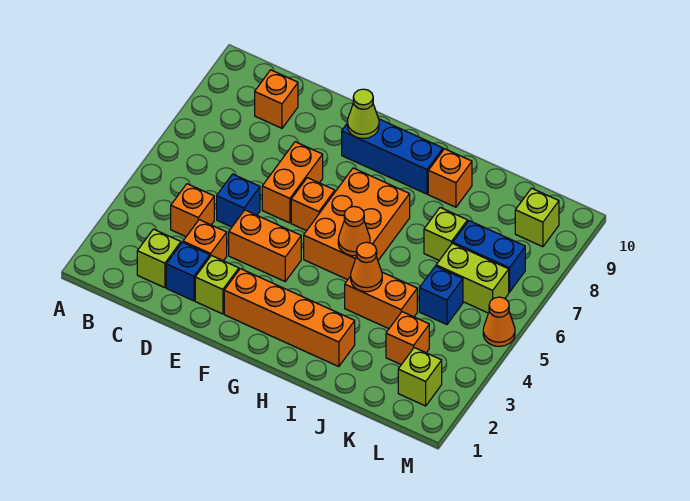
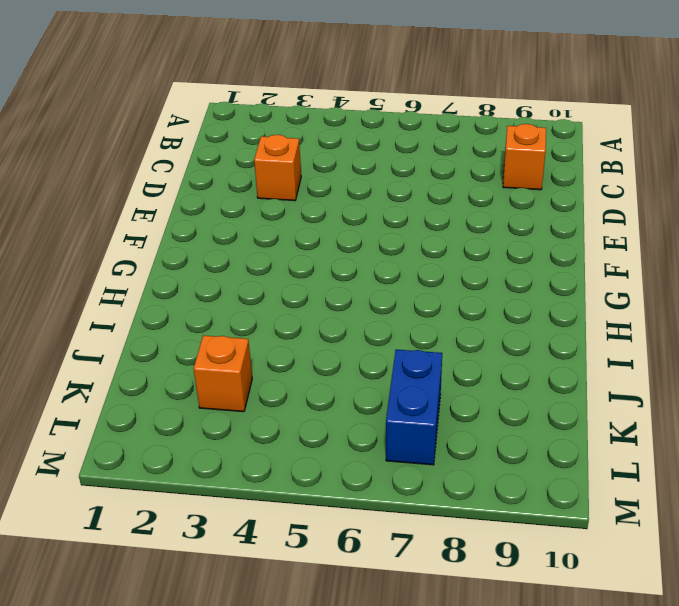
none -> lime 1x1 brick [137,229,181,288]
none -> orange 1x1 brick [171,184,214,236]
none -> blue 1x1 brick [166,242,210,301]

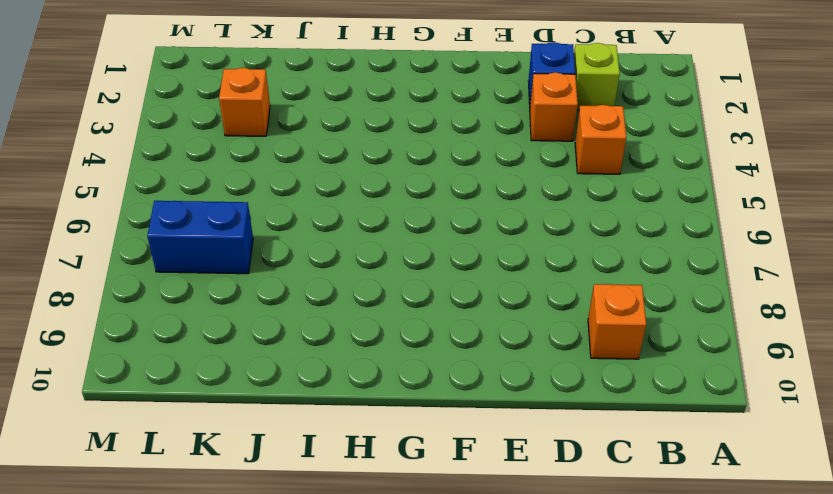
none -> blue 1x1 brick [217,174,260,227]
none -> lime 1x1 brick [195,255,239,314]
none -> orange 1x2 brick [229,210,301,281]

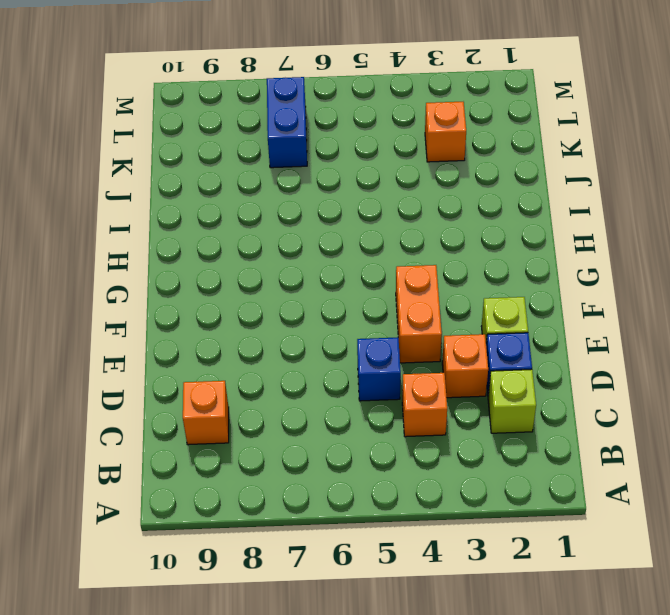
none -> orange 1x2 brick [262,142,323,223]
none -> orange 1x4 brick [224,269,355,367]
none -> orange 1x1 brick [291,178,335,231]

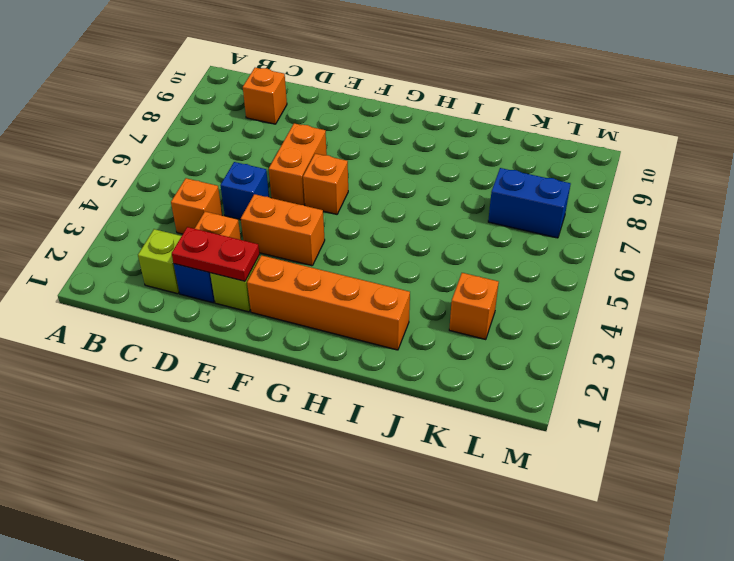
red 1x2 plate [172,227,259,281] -> none
none -> blue 1x3 brick [342,119,443,194]
none -> orange 2x3 brick [304,168,410,280]
none -> orange 1x2 brick [345,272,417,329]

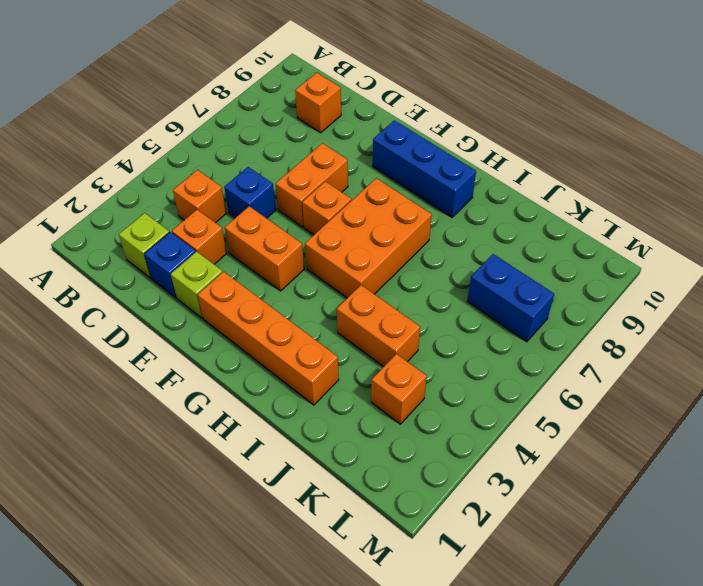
none -> orange 1x1 brick [428,149,472,207]
none -> lime 1x1 brick [424,208,468,260]
none -> blue 1x1 brick [419,266,463,325]

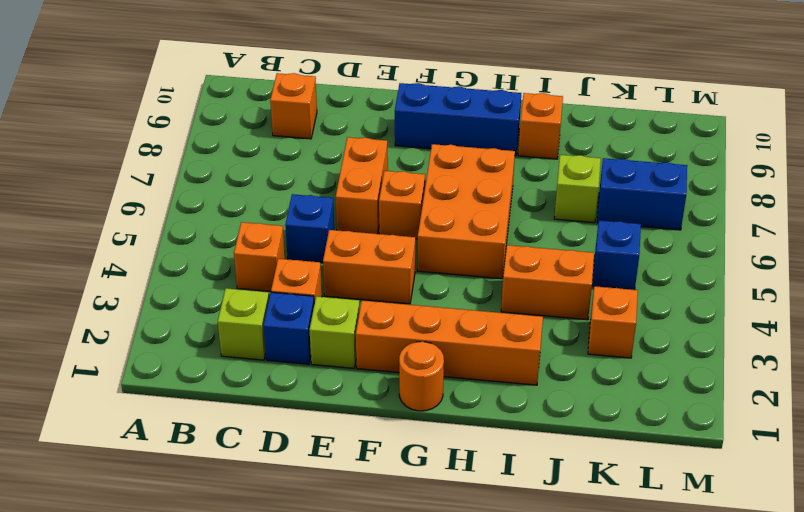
orange 1x1 round brick [399,342,444,411] -> none
none -> lime 1x2 brick [436,243,509,313]
none -> lime 1x1 brick [398,348,442,406]
none -> lime 1x1 brick [515,188,559,247]

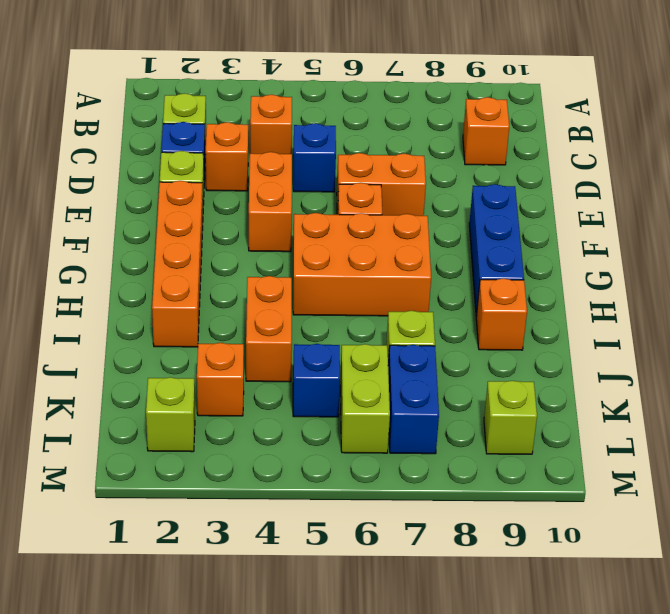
none -> orange 1x1 cone [483,297,515,346]
none -> lime 1x1 cone [347,89,379,138]
none -> orange 1x1 cone [338,207,370,256]

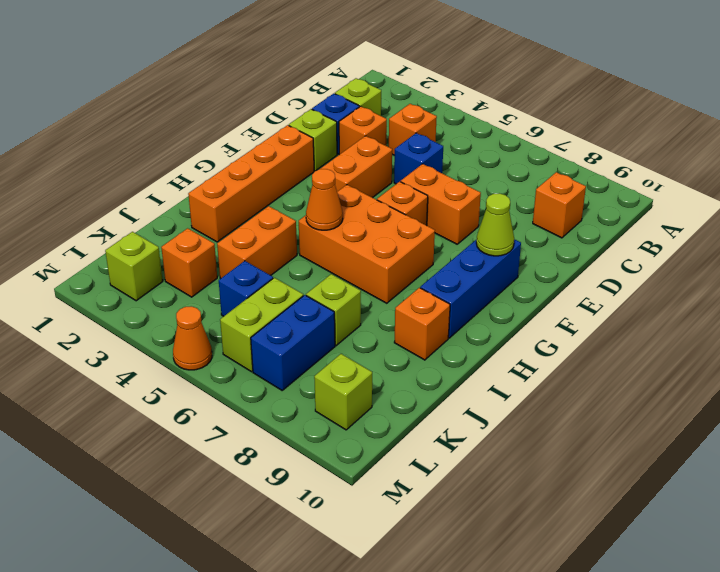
none -> orange 1x1 cone [351,242,382,292]

